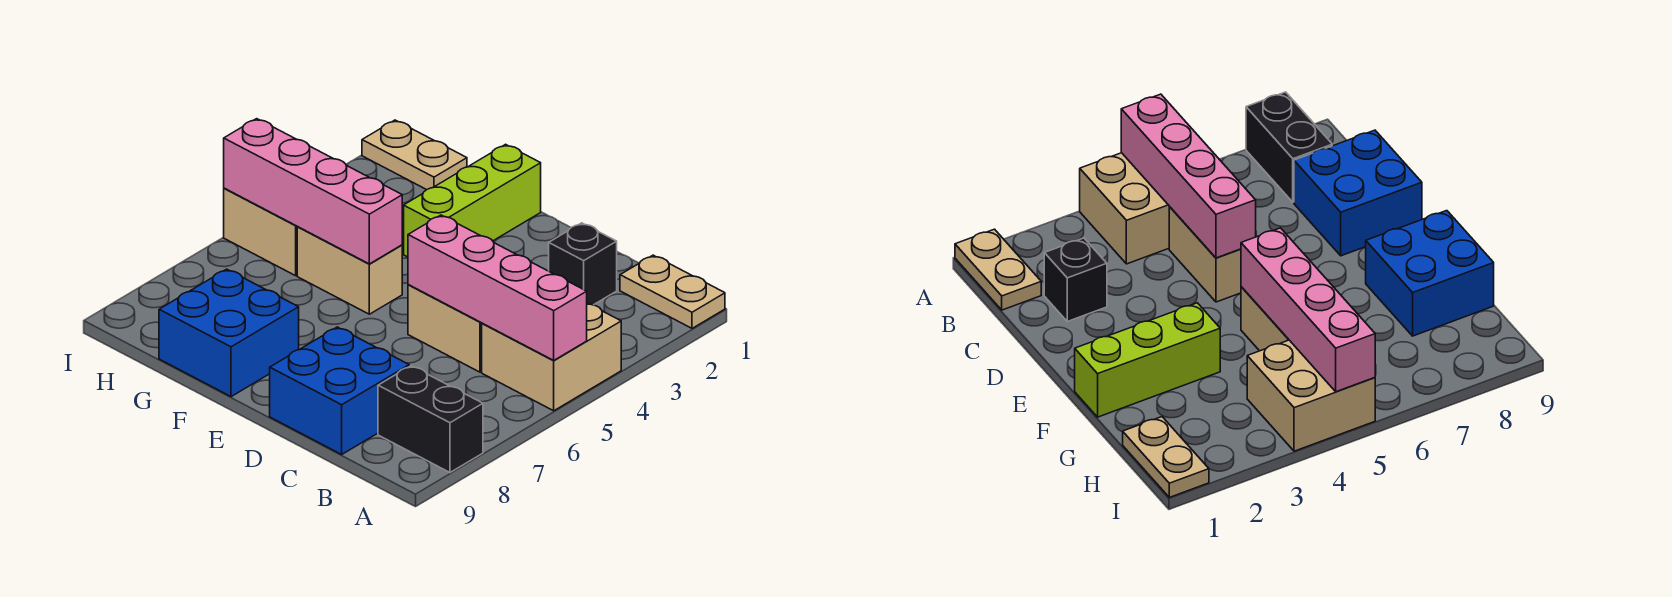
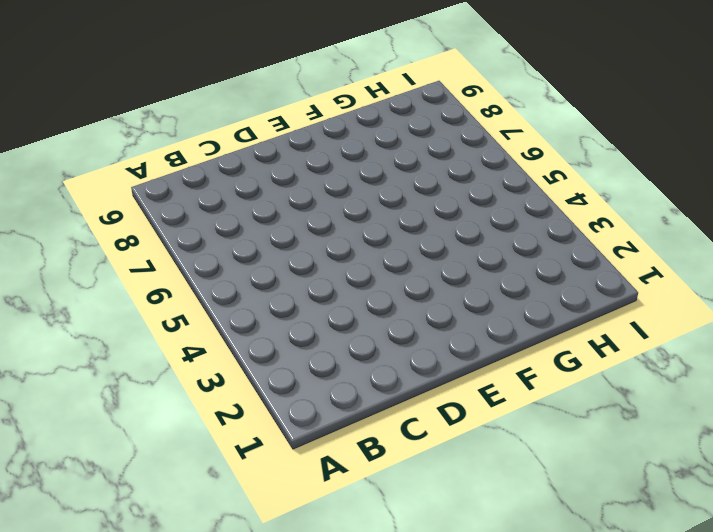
none -> tan 1x2 plate [620,255,725,328]
none -> tan 2x2 brick [482,303,621,411]
none -> black 1x2 brick [378,366,483,472]

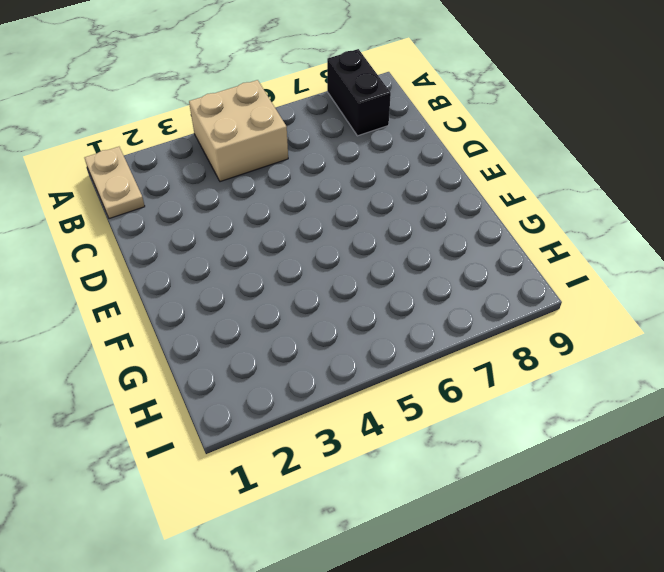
none -> black 1x1 brick [549,223,617,305]
none -> tan 1x2 brick [408,285,482,372]
none -> blue 2x2 brick [270,327,409,454]

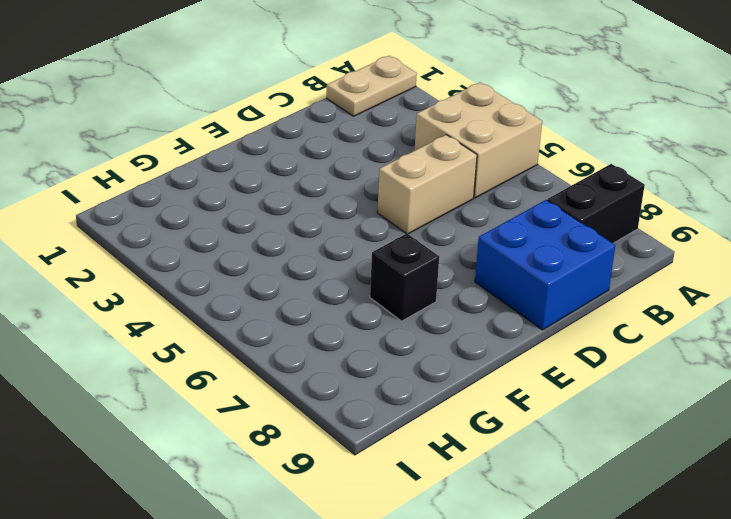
black 1x1 brick [370,234,439,321] -> black 1x1 brick moved to [549,223,617,305]
none -> lime 1x3 brick [404,144,541,257]
none -> tan 1x2 brick [297,227,402,314]
none -> blue 2x2 brick [159,269,299,397]

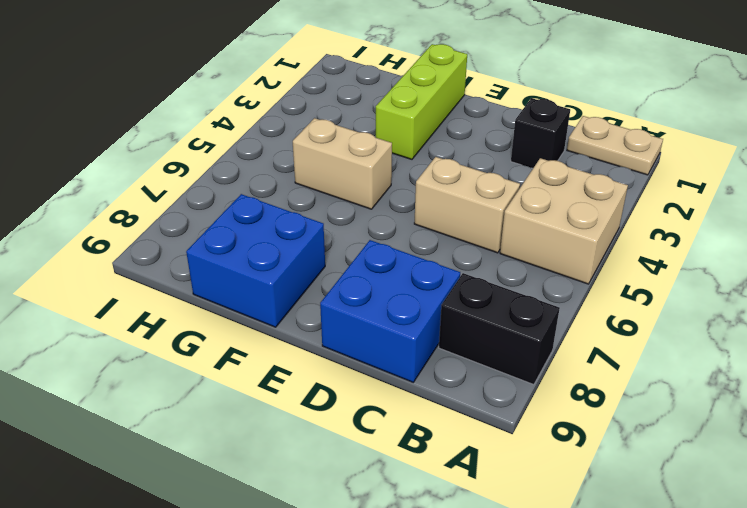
none -> tan 1x2 plate [362,120,467,190]
none -> tan 2x2 brick [224,188,298,276]
none -> pink 1x4 brick [408,215,587,360]

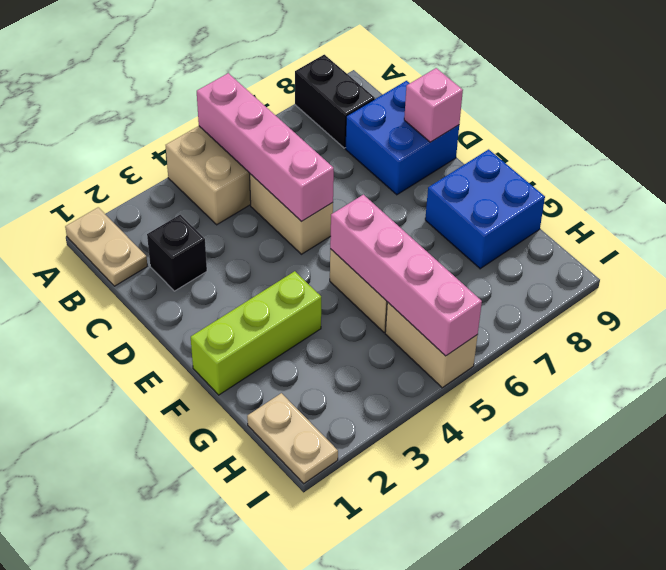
pink 1x1 brick [404,68,463,142] -> none
tan 1x2 brick [385,302,478,388] -> tan 2x2 brick [224,188,298,276]

